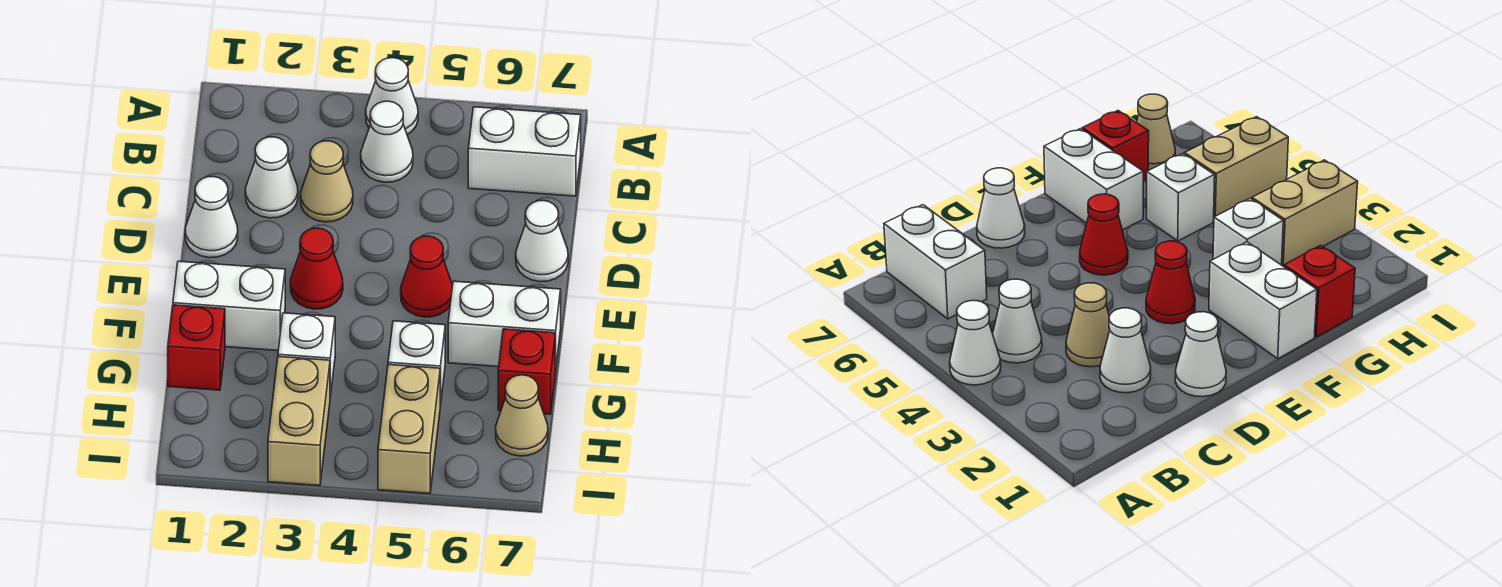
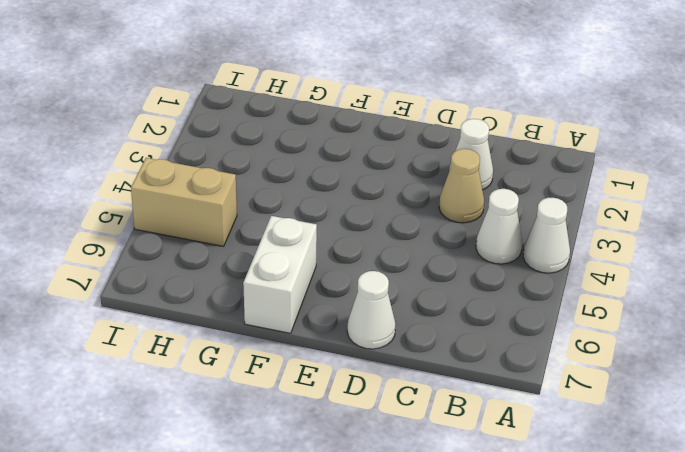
none -> white 1x2 brick [468,107,581,196]
none -> white 1x1 cone [185,177,238,258]
none -> red 1x1 cone [290,228,343,309]

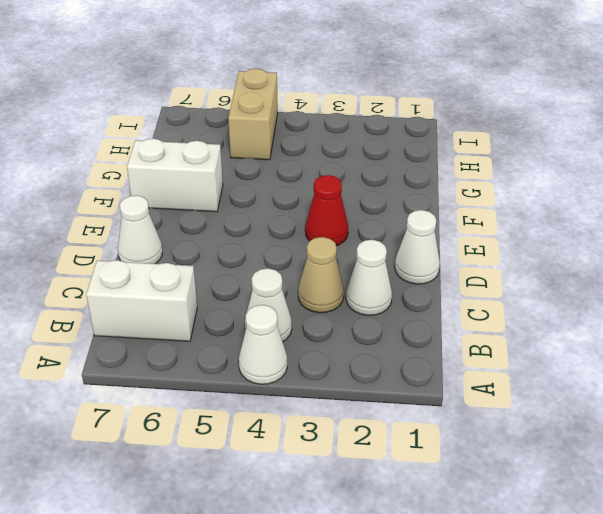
none -> red 1x1 cone [401,236,453,317]
none -> white 1x2 brick [173,261,285,351]
none -> red 1x1 brick [168,305,225,390]

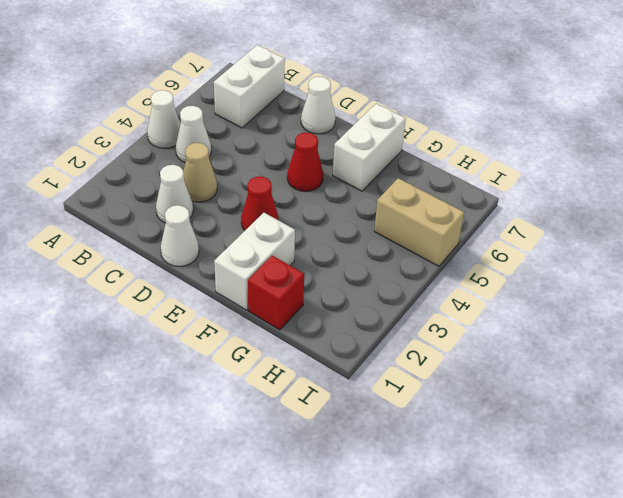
none -> white 1x1 brick [278,313,335,397]
none -> white 1x1 brick [388,321,445,406]
none -> red 1x1 brick [498,329,555,414]

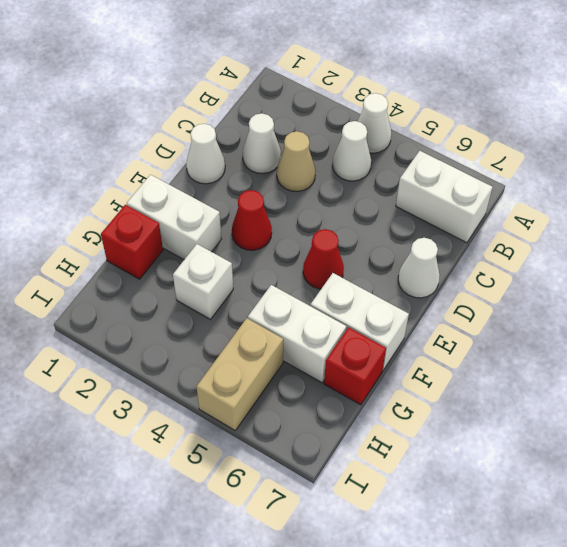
white 1x2 brick [248,285,346,383] -> white 1x1 brick [388,321,445,406]
none -> tan 1x2 brick [268,357,330,486]
none -> tan 1x1 cone [496,375,548,456]

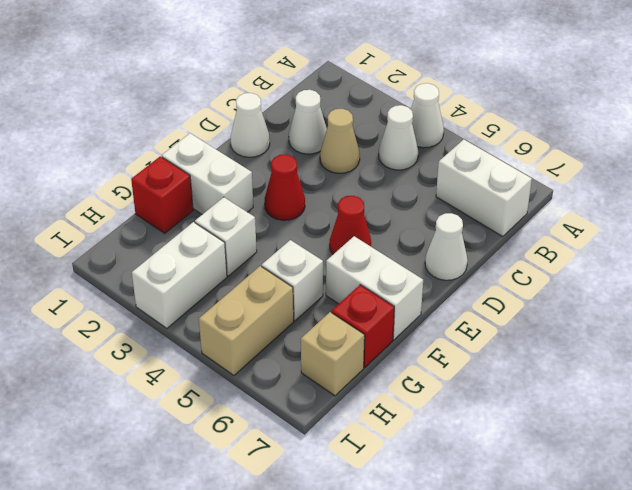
white 1x2 brick [132,222,227,328] -> tan 1x2 brick [268,357,330,486]
tan 1x1 brick [301,312,365,396] -> tan 1x1 cone [496,375,548,456]

